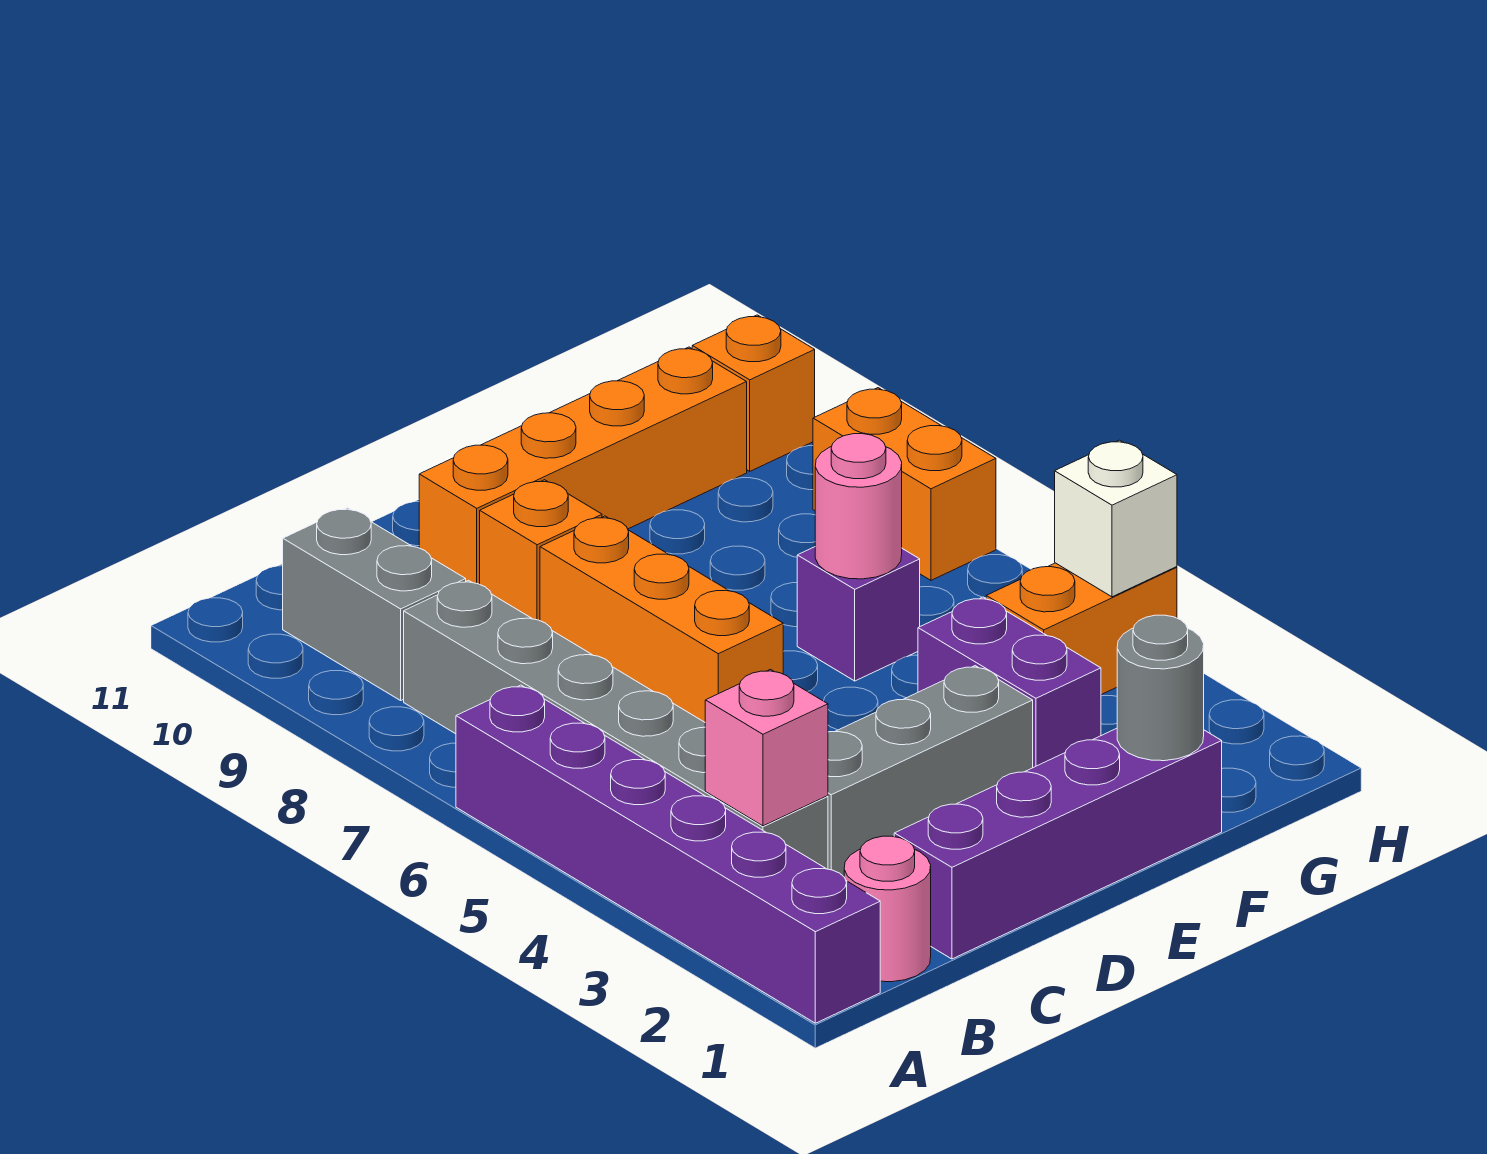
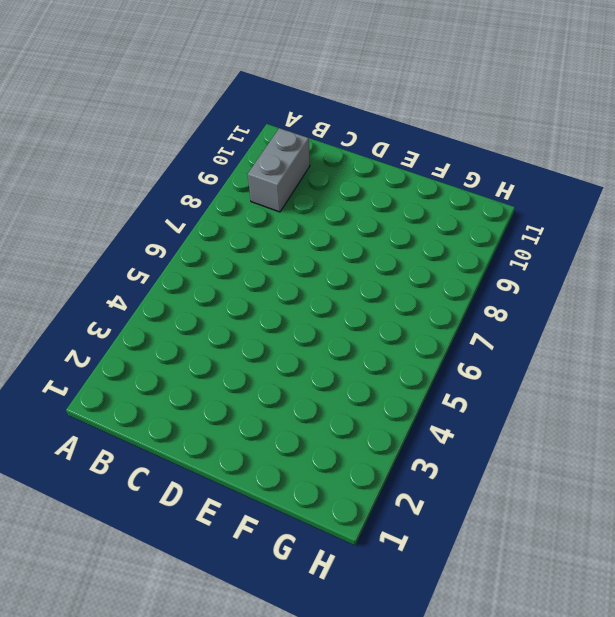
none -> purple 1x6 brick [456,685,880,1023]
none -> pink 1x1 round brick [844,836,931,982]
none -> grey 1x6 brick [404,580,828,869]

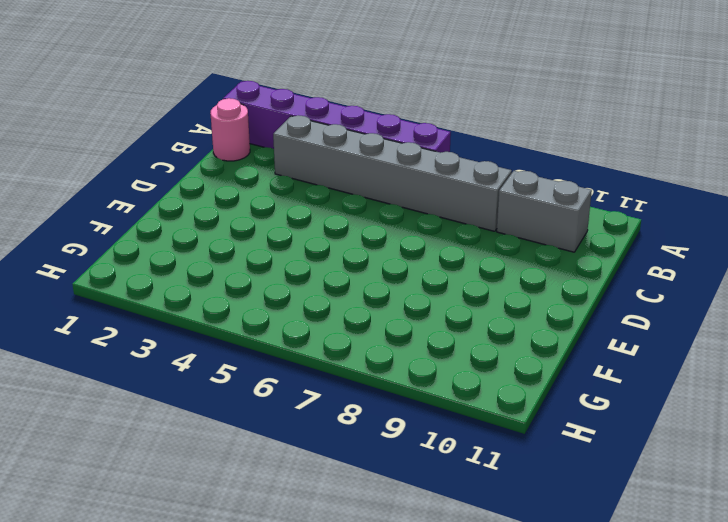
none -> purple 1x4 brick [894,728,1222,959]
none -> grey 1x3 brick [828,666,1033,877]
none -> orange 1x3 brick [540,516,783,722]

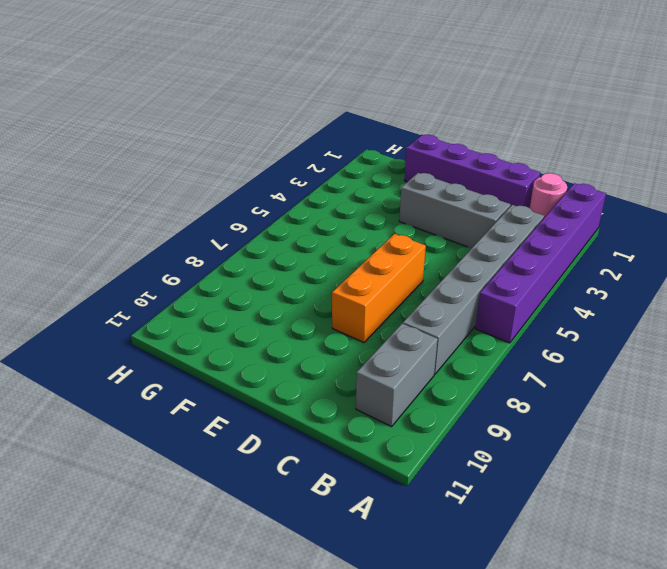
none -> orange 1x1 brick [480,480,602,621]
none -> orange 1x4 brick [419,347,747,584]
none -> purple 1x2 brick [918,597,1101,768]

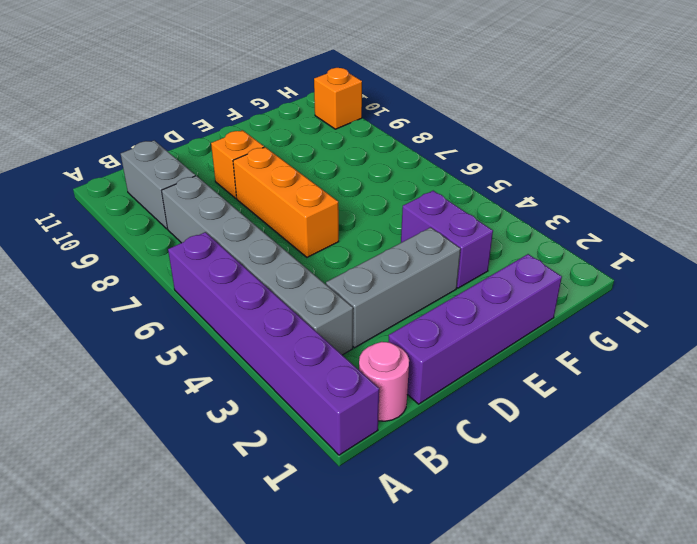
none -> orange 1x4 brick [419,347,747,584]
none -> purple 1x1 brick [797,547,920,681]
none -> orange 1x2 brick [986,563,1177,695]

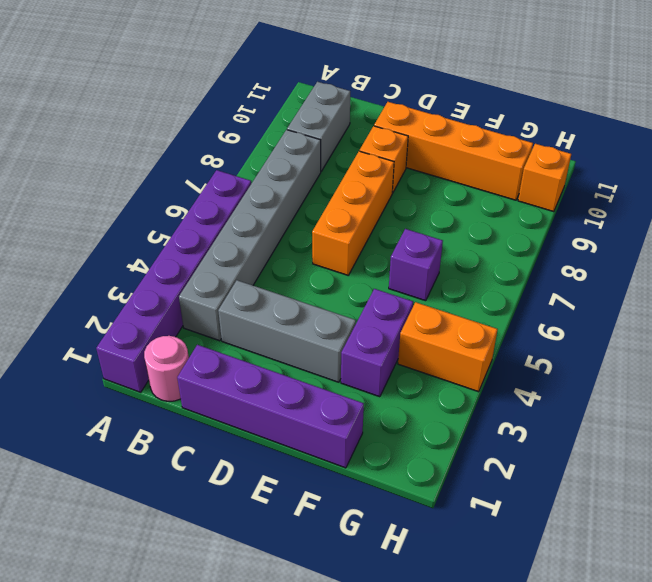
none -> orange 1x2 brick [813,388,996,580]
none -> pink 1x1 brick [705,669,828,826]
none -> grey 1x1 round brick [1117,615,1204,761]

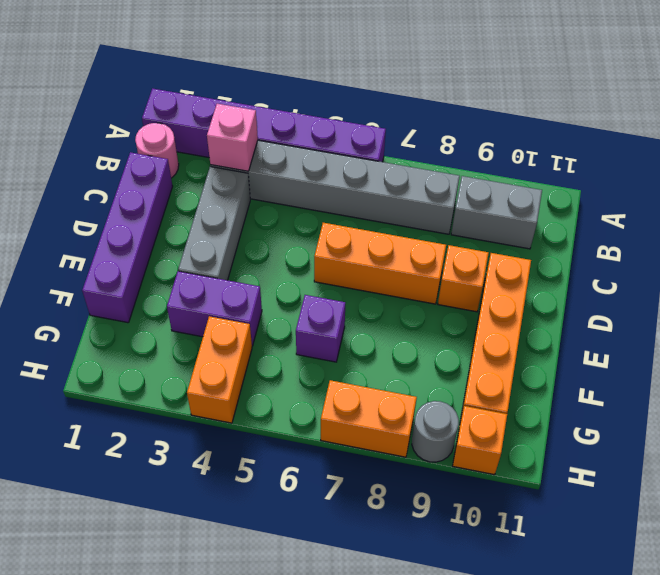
grey 1x1 round brick [412,401,459,462] -> grey 1x1 round brick moved to [1117,615,1204,761]
none -> pink 1x1 round brick [815,434,902,579]
none -> white 1x1 brick [1055,440,1177,597]

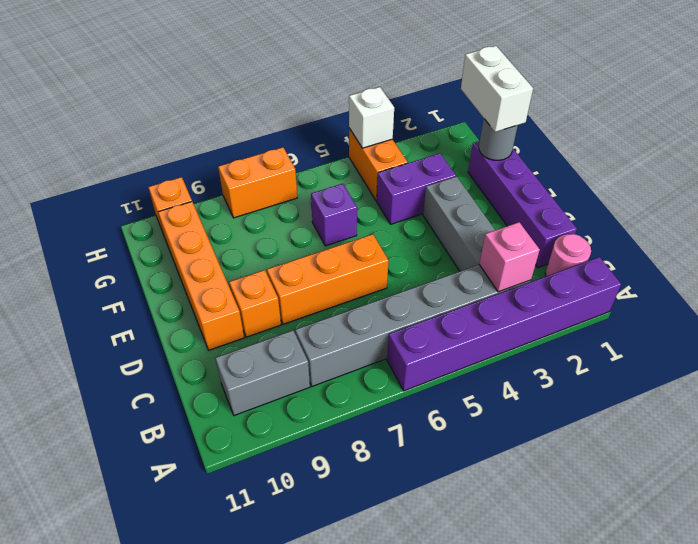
white 1x2 brick [461,46,533,132] -> none
none -> pink 1x1 round brick [815,434,902,579]

